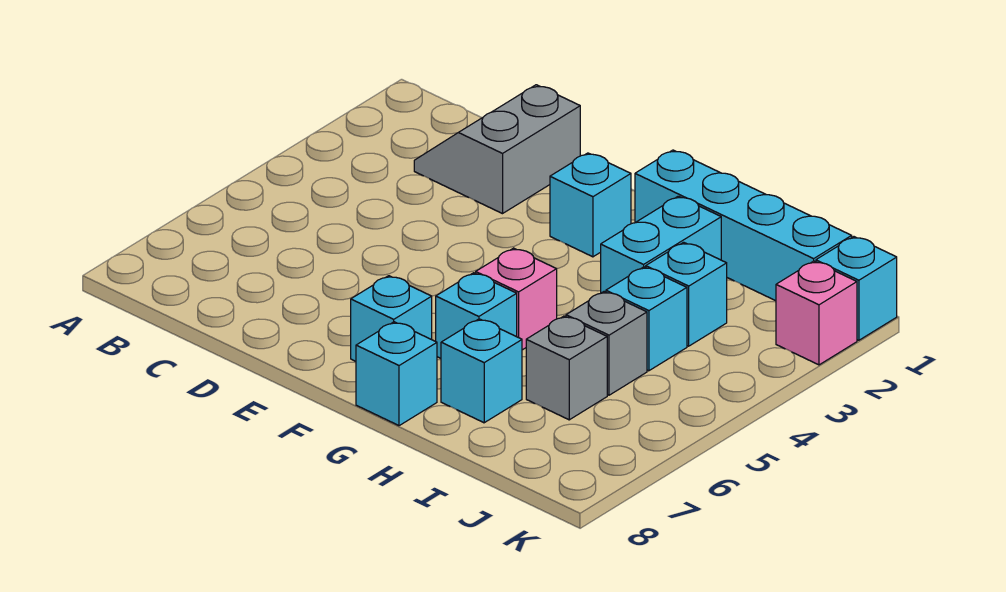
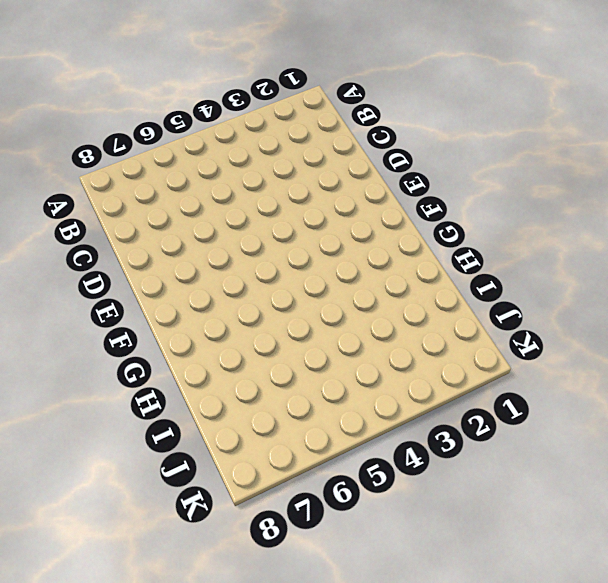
none -> grey 2x2 slope [414,85,580,214]
none -> cyan 1x1 brick [550,153,631,257]
none -> cyan 1x1 brick [351,276,432,361]

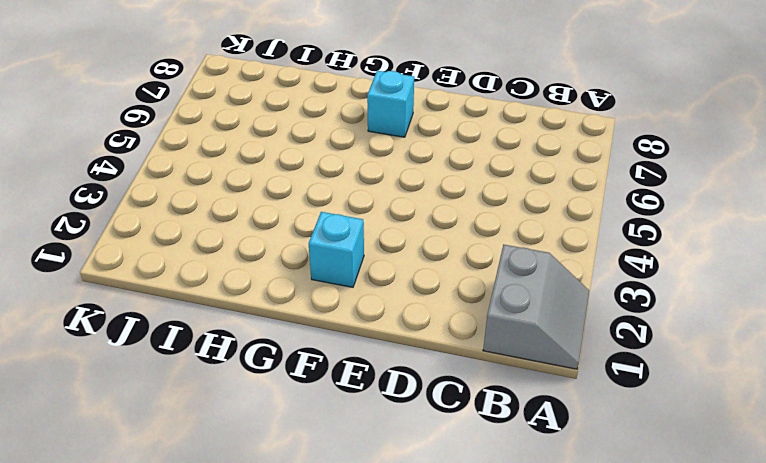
grey 2x2 slope [483,245,589,369] -> grey 2x2 slope moved to [414,85,580,214]
none -> cyan 1x4 brick [635,150,852,301]
none -> pink 1x1 brick [476,248,557,350]
none -> cyan 1x1 brick [436,273,517,358]

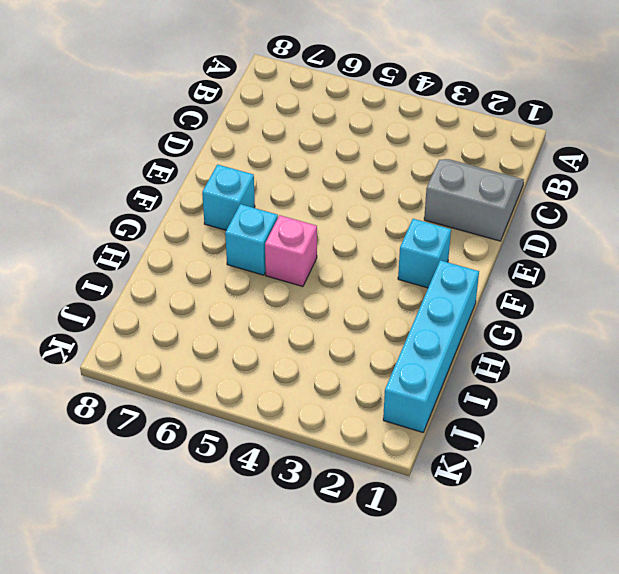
none -> cyan 1x1 brick [356,322,437,426]
none -> cyan 1x2 brick [601,196,721,293]
none -> cyan 1x1 brick [441,319,522,423]

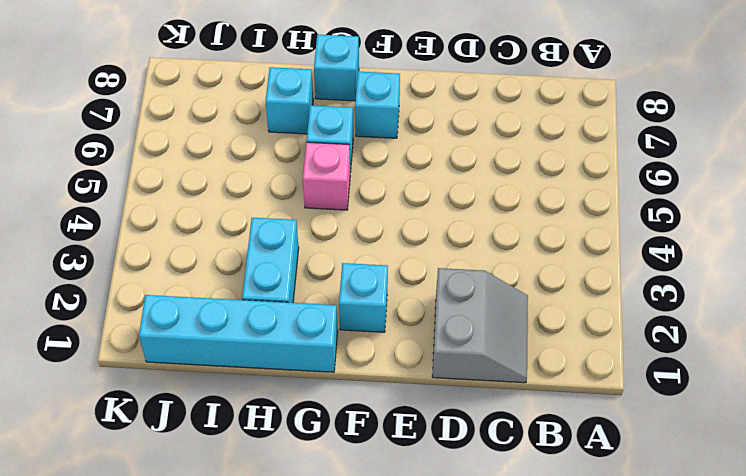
none -> cyan 1x1 brick [646,242,727,346]
none -> cyan 1x1 brick [606,267,687,371]
none -> grey 1x1 brick [566,292,647,395]

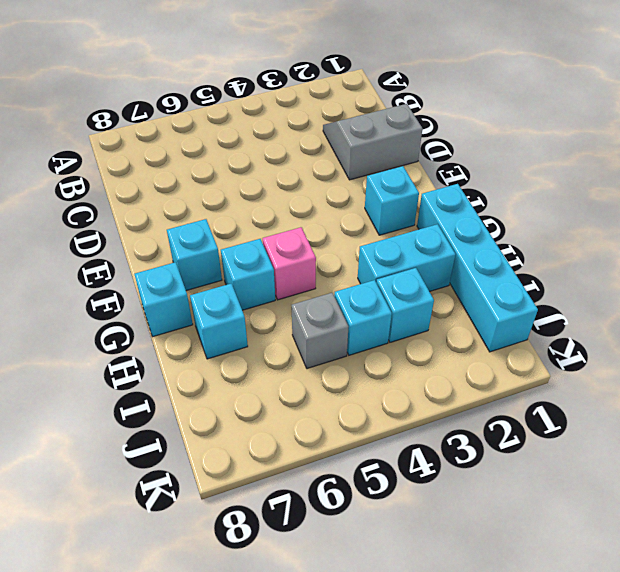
none -> grey 1x1 brick [526,316,607,420]
none -> cyan 1x1 brick [816,237,897,340]
none -> pink 1x1 brick [776,261,857,365]

